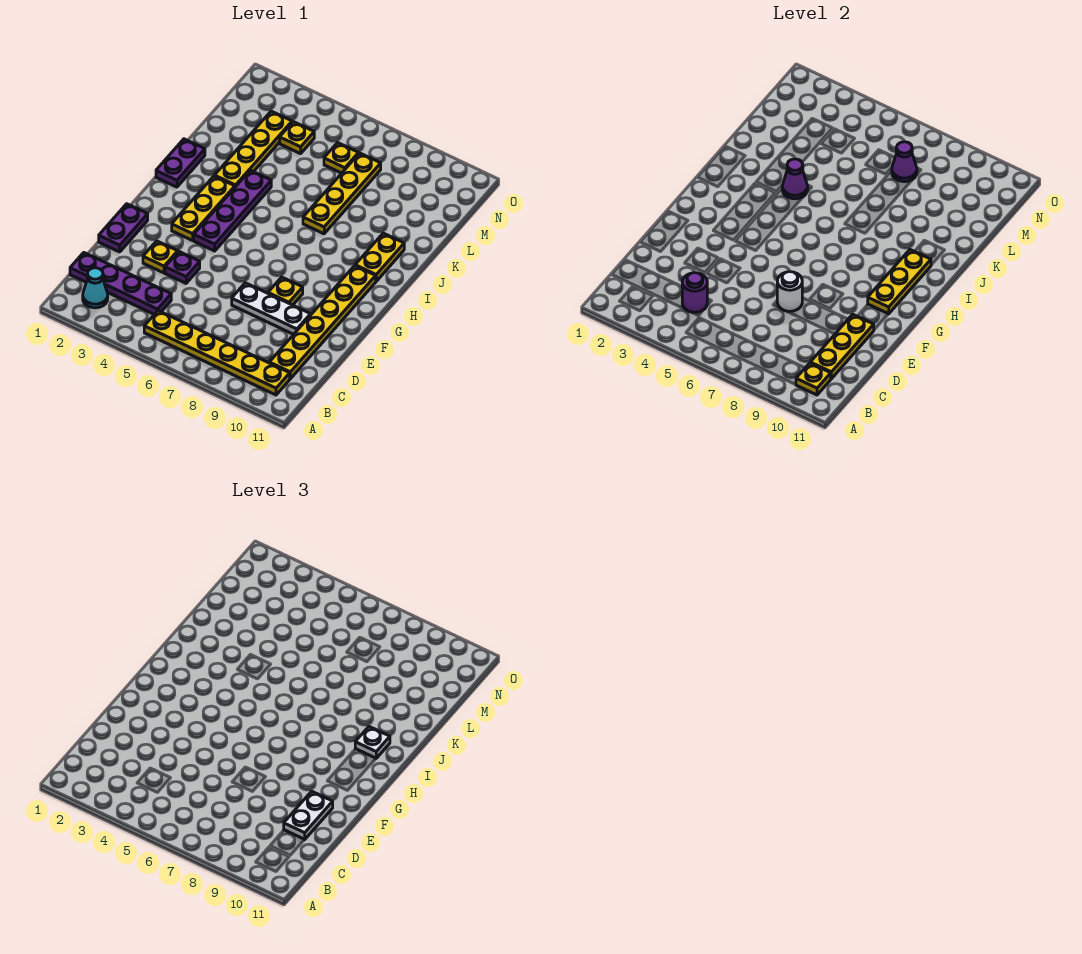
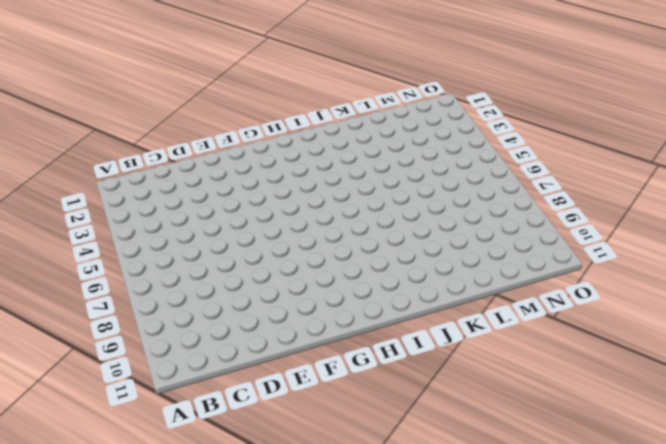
none -> cyan 1x1 cone [83,268,108,308]
none -> yellow 1x6 plate [144,311,290,395]
none -> purple 1x4 plate [70,253,171,314]

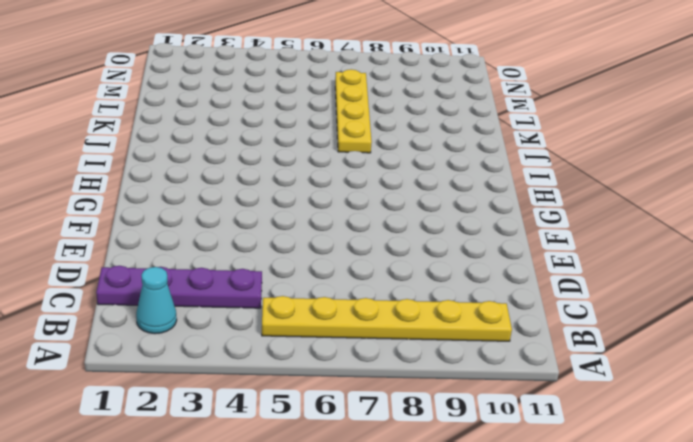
none -> yellow 1x6 plate [269,266,376,379]
none -> purple 1x2 plate [99,204,148,252]
none -> yellow 1x1 plate [143,241,178,273]

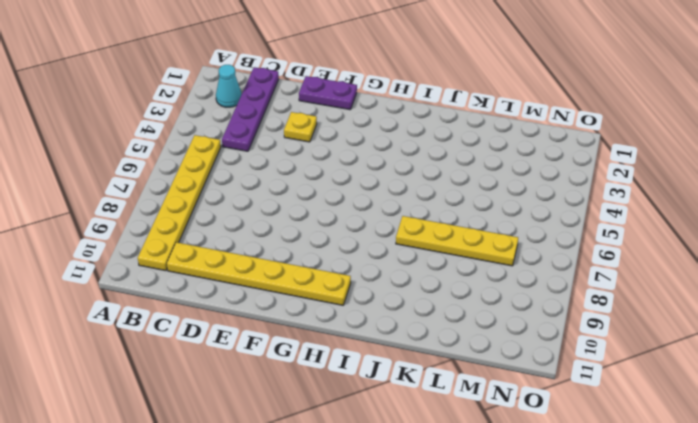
none -> purple 1x1 plate [165,252,200,283]
none -> white 1x3 plate [232,283,311,334]
none -> yellow 1x1 plate [268,277,303,305]

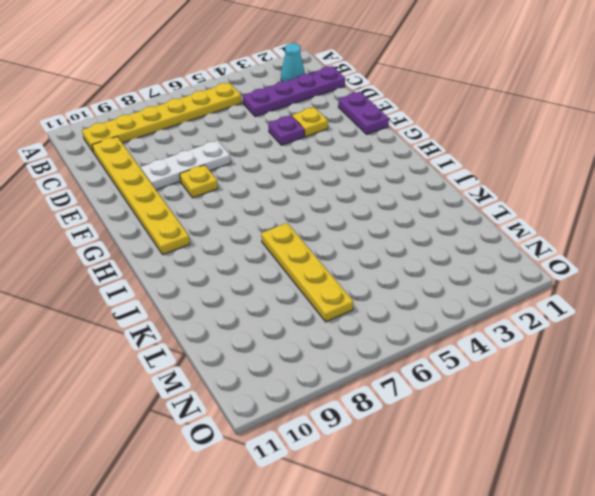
none -> yellow 1x3 plate [172,176,235,241]
none -> purple 1x4 plate [194,170,271,251]
none -> purple 1x2 plate [156,139,205,187]

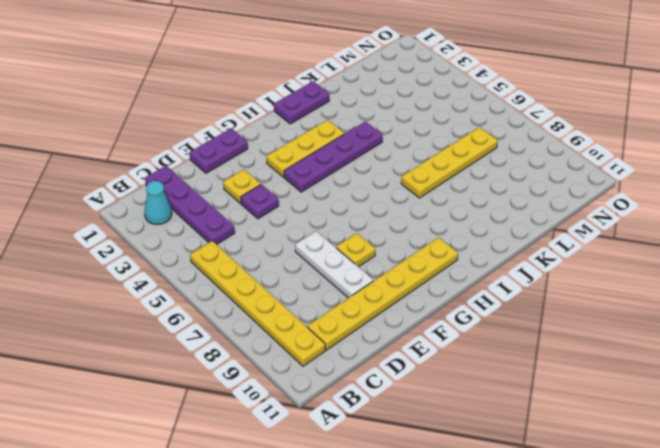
none -> yellow 1x2 plate [355,233,404,281]
none -> yellow 1x4 plate [215,111,292,187]
none -> yellow 1x1 plate [280,122,314,154]

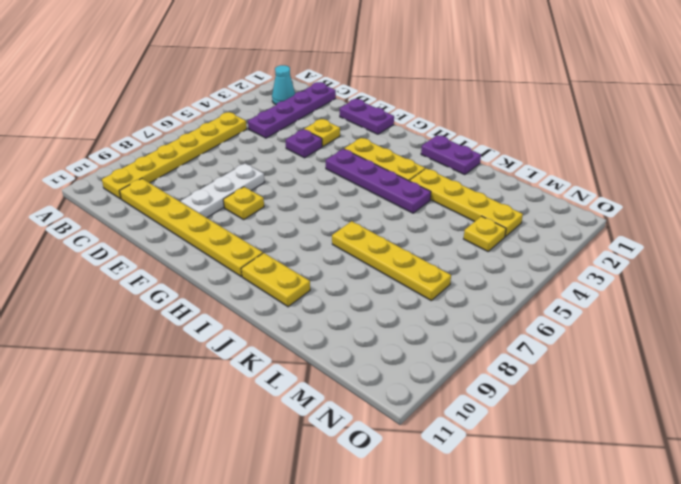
none -> yellow 1x1 plate [324,143,359,173]
none -> yellow 1x1 plate [796,363,831,395]
none -> purple 1x1 round brick [682,273,707,312]

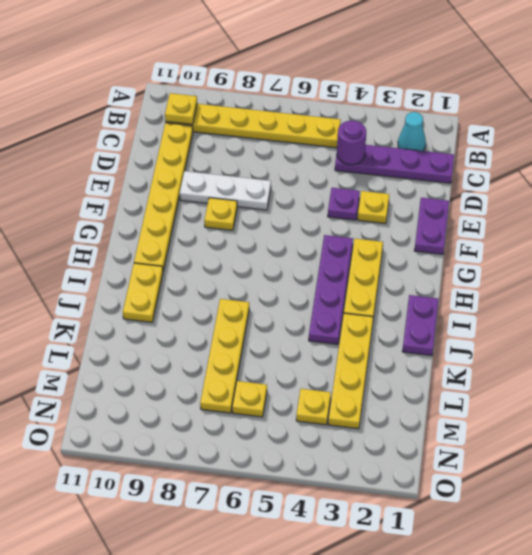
none -> yellow 1x3 plate [810,314,874,379]
none -> white 1x1 round brick [777,272,802,311]
none -> yellow 1x3 plate [868,250,931,314]

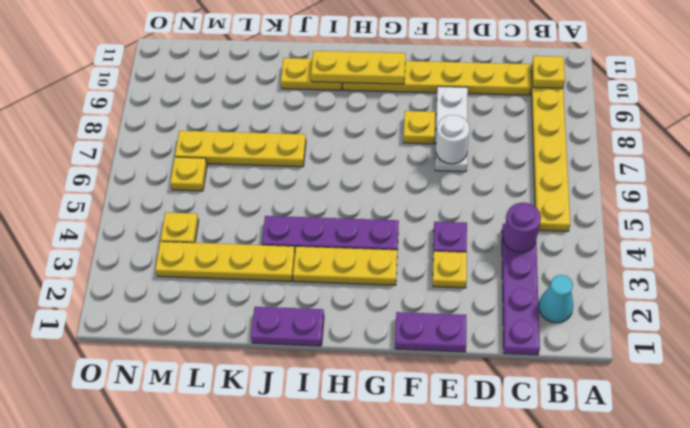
none -> yellow 1x3 plate [810,314,874,379]
none -> purple 1x1 cone [782,159,808,199]
none -> purple 1x1 cone [892,142,917,182]

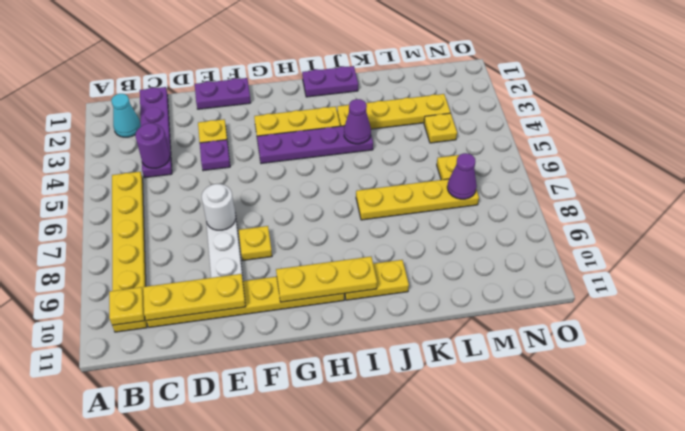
none -> white 1x2 plate [284,791,333,840]
none -> white 1x1 plate [355,727,390,758]

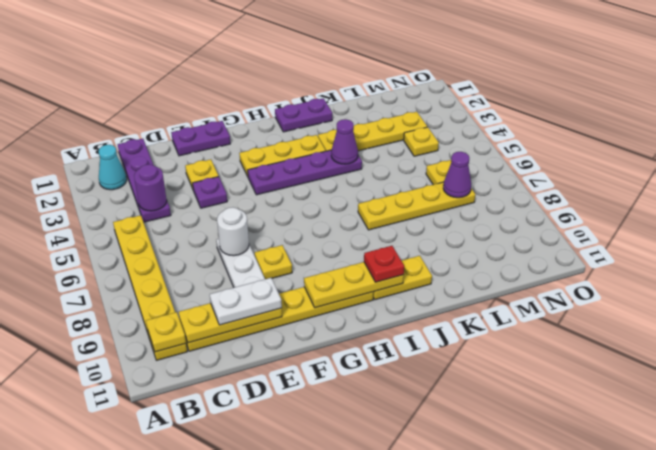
red 1x1 plate [364,246,404,282] -> white 1x1 plate [355,727,390,758]

